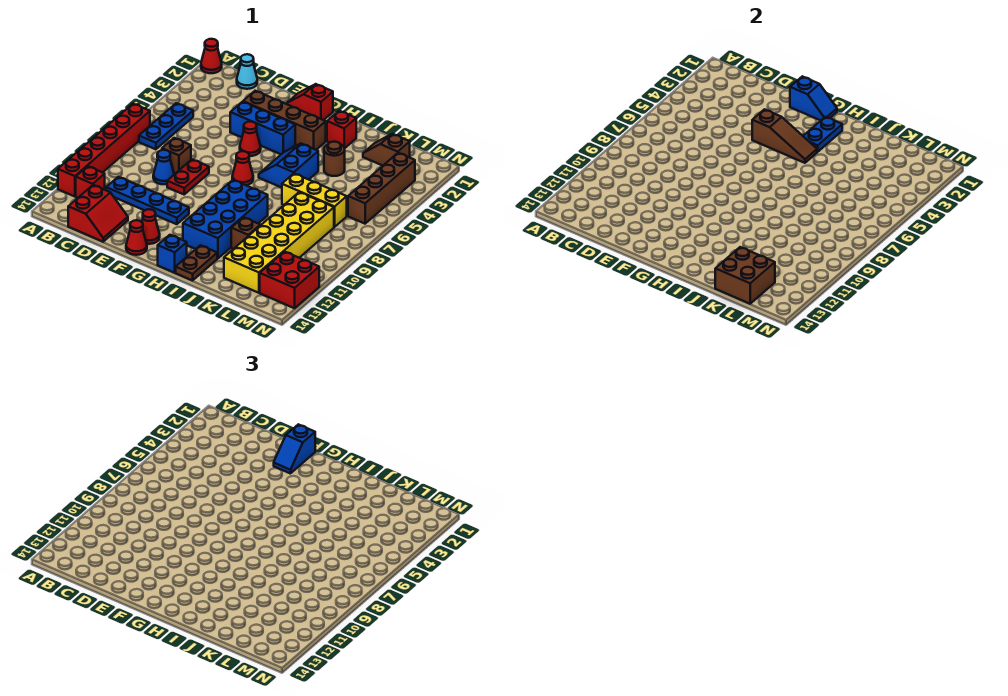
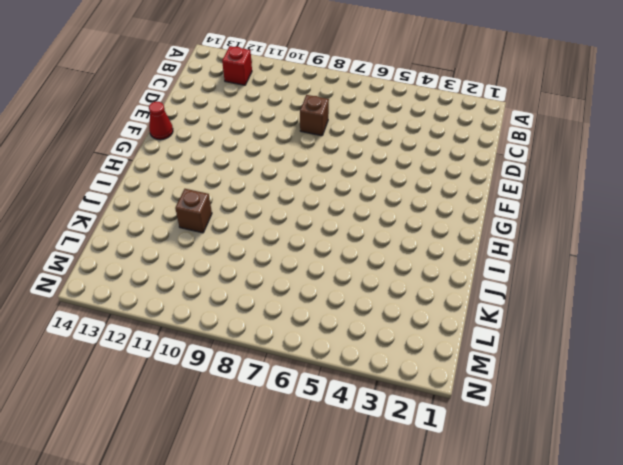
none -> red 1x1 cone [201,39,222,73]
none -> red 1x6 brick [58,104,150,197]
none -> blue 1x3 plate [139,103,193,149]
none -> cyan 1x1 cone [237,54,257,89]

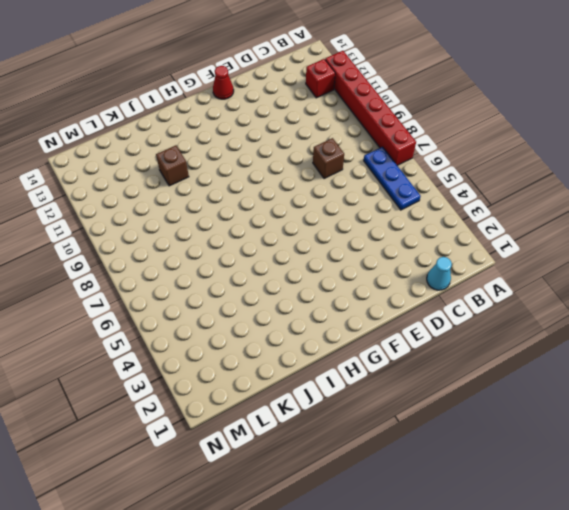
none -> red 1x1 cone [201,39,222,73]
none -> blue 1x4 plate [106,177,189,224]
none -> red 2x2 slope [68,185,128,242]
none -> blue 1x1 cone [153,150,174,184]

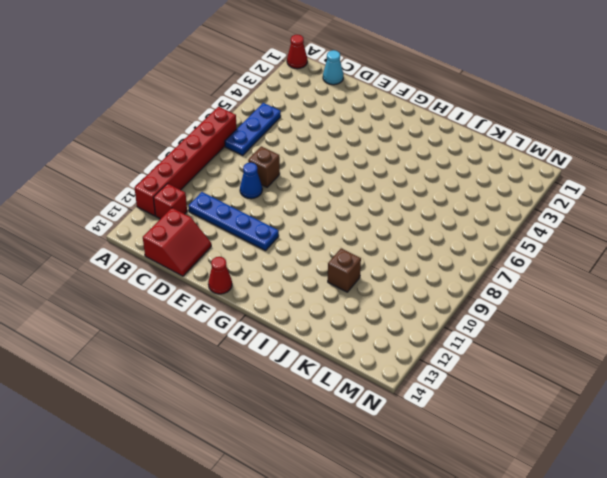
none -> brown 1x4 brick [243,91,326,150]
none -> blue 1x3 brick [230,102,295,154]
none -> red 1x2 plate [167,160,209,194]
none -> red 1x2 slope [286,84,333,120]

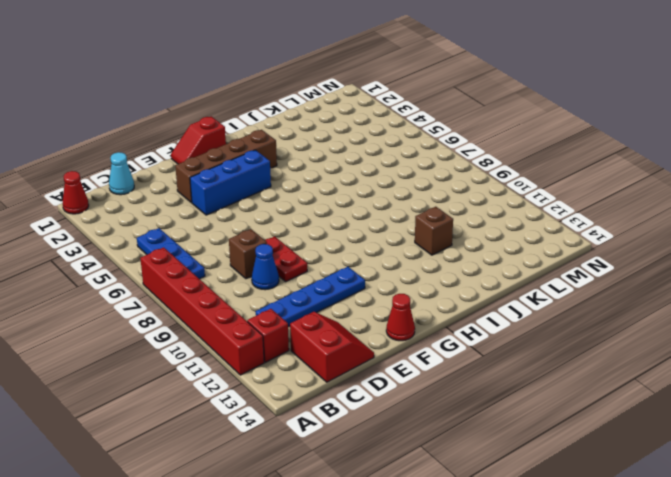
none -> red 1x1 cone [240,122,261,156]
none -> red 1x1 cone [142,209,160,244]
none -> red 1x1 cone [232,151,253,185]
none -> blue 2x2 slope [259,144,318,188]

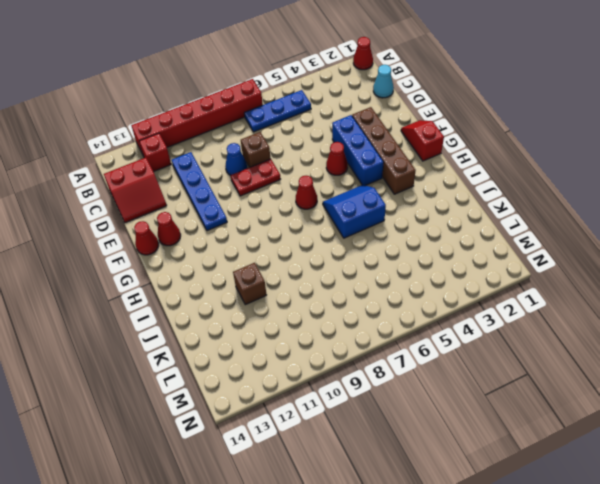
none -> blue 2x4 brick [183,180,268,259]
none -> blue 1x1 brick [158,235,187,273]
none -> red 1x1 brick [327,111,356,148]
none -> brown 1x2 plate [176,245,217,280]

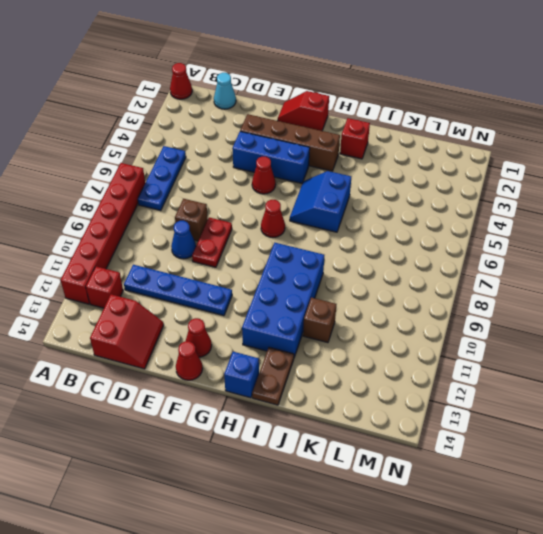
none -> brown 1x1 round brick [324,142,345,176]
none -> yellow 1x3 brick [282,174,347,227]
none -> brown 1x2 slope [363,134,410,166]
none -> yellow 2x6 brick [224,192,334,293]

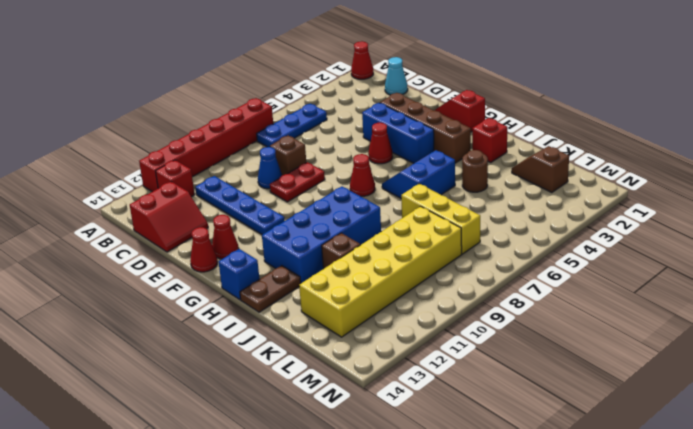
none -> brown 1x4 brick [348,153,415,224]
none -> red 2x2 brick [260,252,319,308]
none -> blue 1x2 slope [790,76,837,120]
none -> brown 1x3 slope [752,109,817,163]

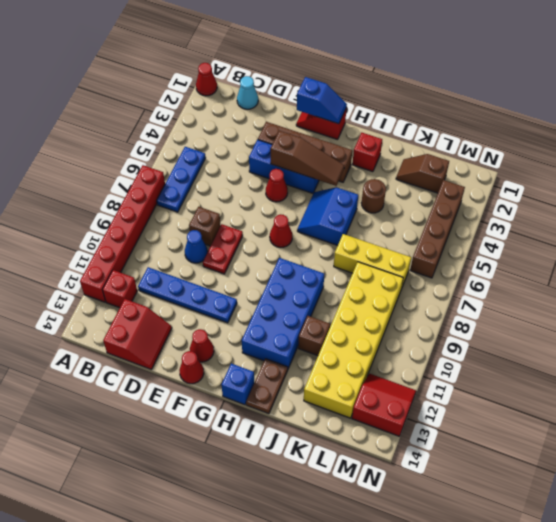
red 2x2 slope [352,373,416,436] -> red 2x2 brick [260,252,319,308]
none -> blue 1x2 plate [803,117,842,152]
none -> brown 2x2 brick [715,247,775,304]
none -> blue 1x2 slope [274,424,315,474]

